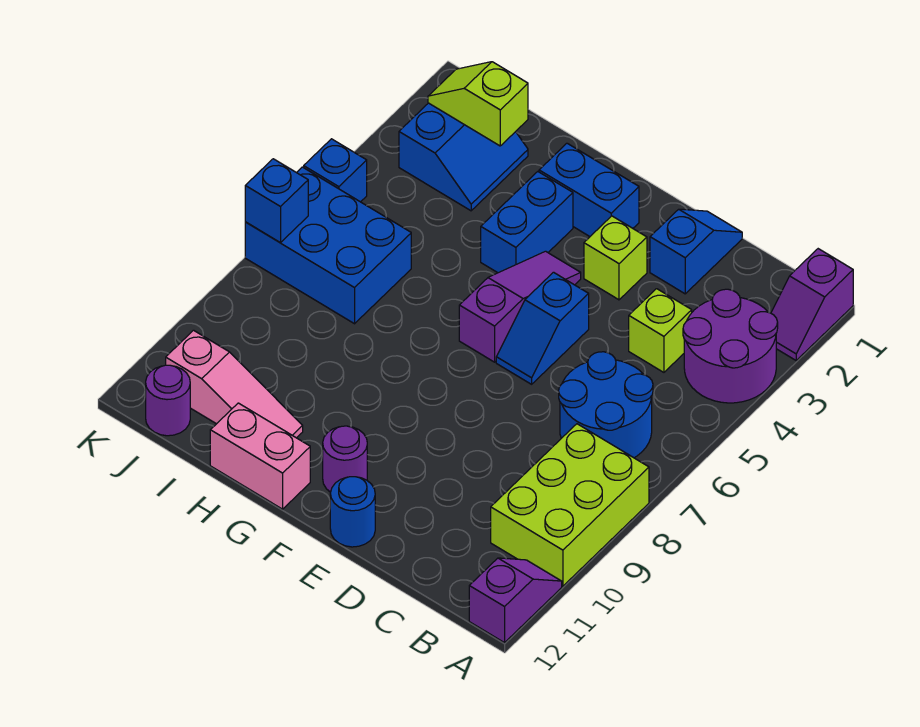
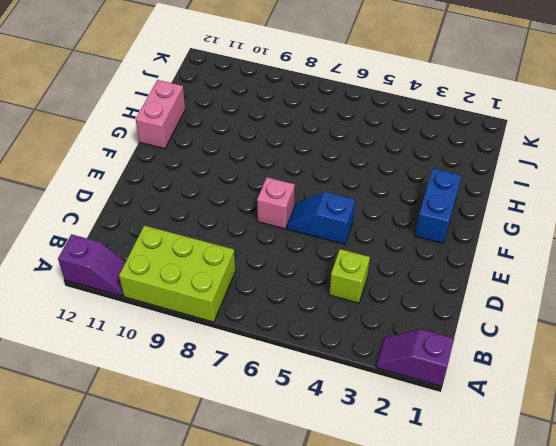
pink 1x1 brick [257,177,295,229] -> none
none -> purple 2x2 round brick [683,289,778,403]
none -> blue 2x2 round brick [559,352,653,458]
none -> blue 1x2 slope [650,209,742,294]

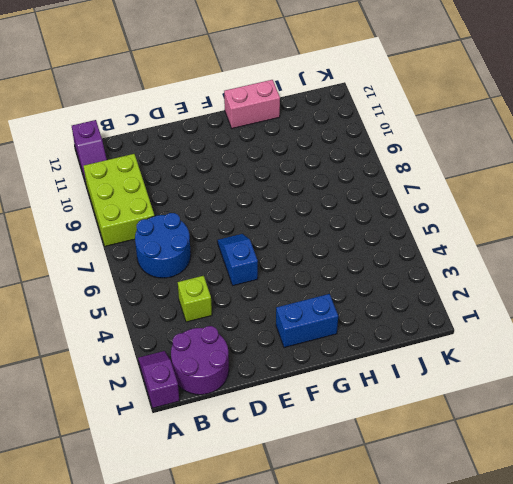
purple 2x2 round brick [171,326,229,395] -> purple 2x2 round brick moved to [683,289,778,403]
none -> blue 1x2 slope [650,209,742,294]
none -> lime 1x1 brick [584,216,647,300]
none -> blue 1x1 round brick [330,477,375,547]

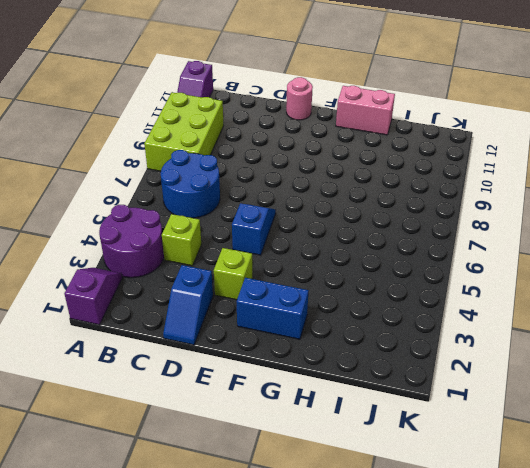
pink 1x1 round brick [286,77,313,120] -> blue 1x1 round brick [330,477,375,547]
none -> purple 1x3 slope [459,251,581,362]
none -> purple 1x1 round brick [323,426,367,492]
none -> blue 1x2 brick [481,172,573,273]

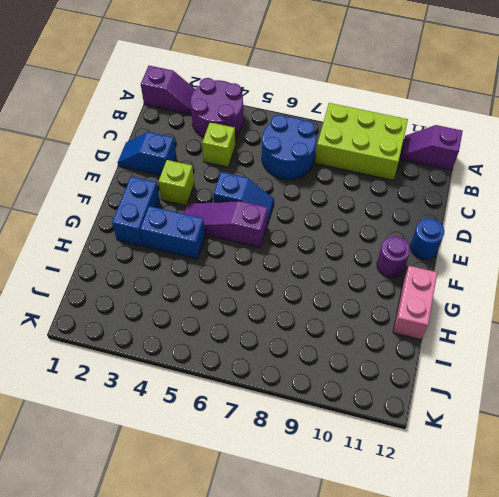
none -> pink 1x3 slope [166,330,303,438]
none -> blue 2x2 slope [399,103,528,211]
none -> blue 2x3 brick [245,167,411,324]

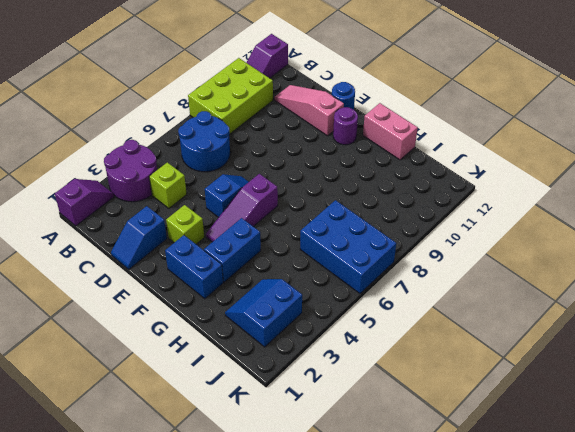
pink 1x3 slope [275,85,344,136] -> pink 1x3 slope moved to [166,330,303,438]
none -> purple 1x1 round brick [146,365,190,436]
none -> blue 1x1 brick [304,139,367,202]
none -> lime 1x2 slope [428,62,528,146]

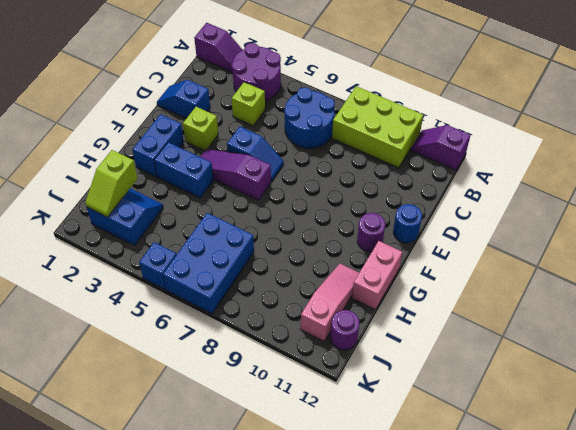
none -> blue 1x1 brick [245,159,308,243]

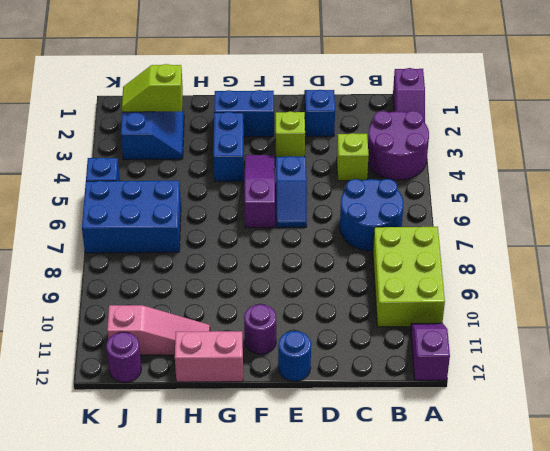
none -> blue 1x1 brick [245,159,308,243]

